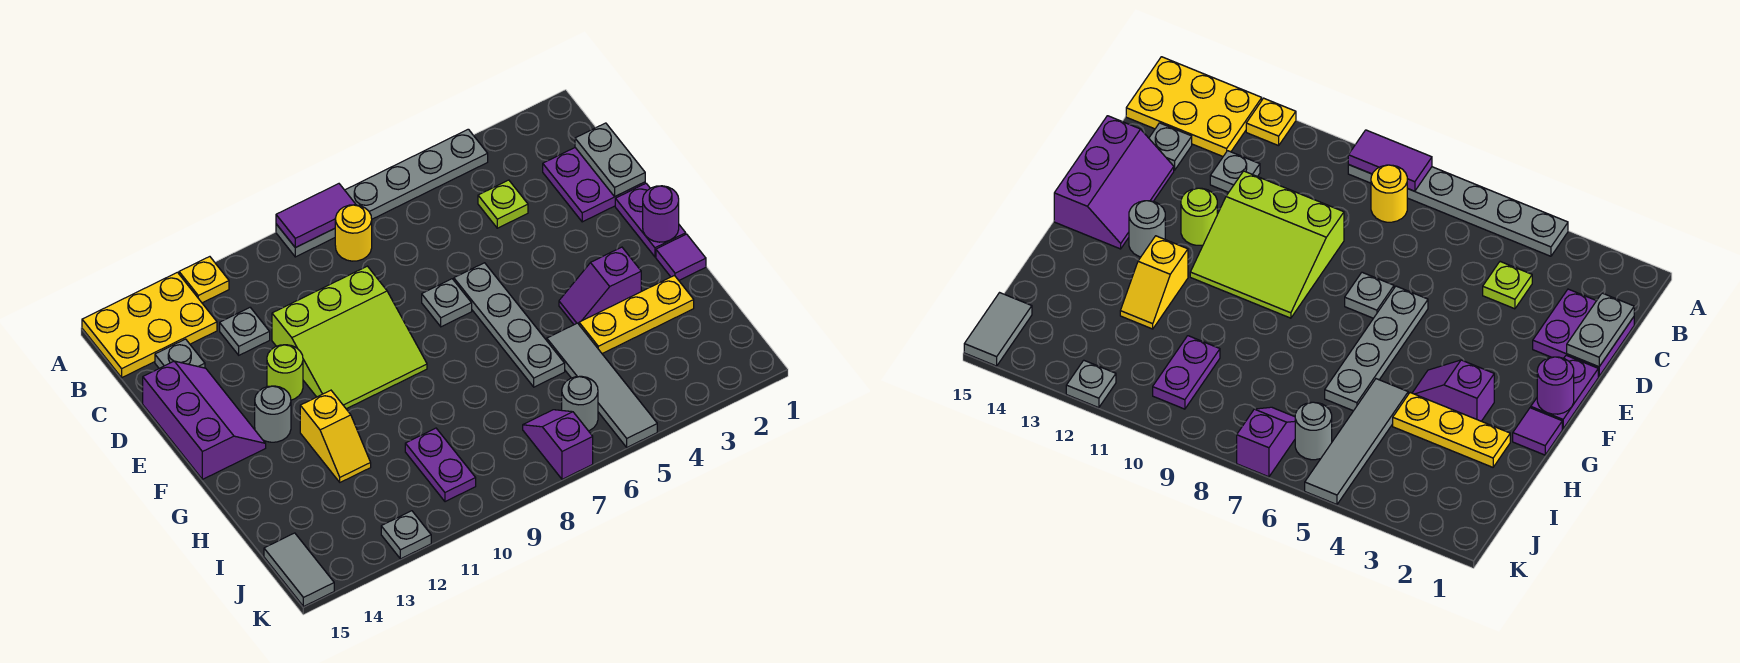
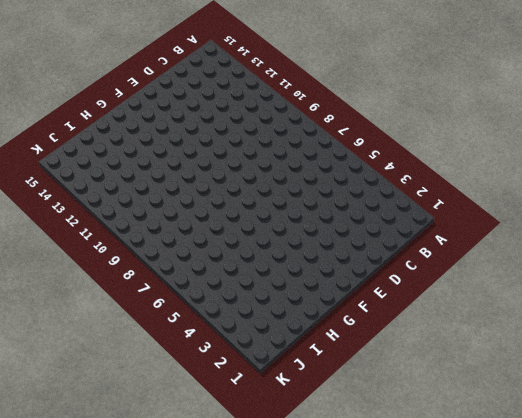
none -> grey 1x6 plate [276,129,488,257]
none -> yellow 1x1 plate [179,257,229,303]
none -> yellow 2x3 plate [82,272,217,377]

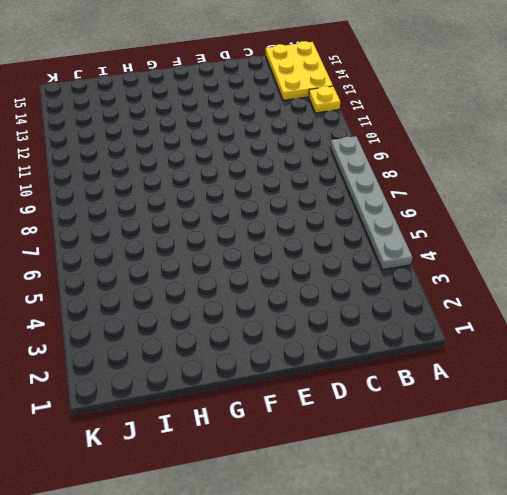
none -> yellow 1x1 round brick [335,205,372,261]
none -> purple 2x2 plate [543,148,645,222]
none -> lime 1x1 plate [478,180,528,228]

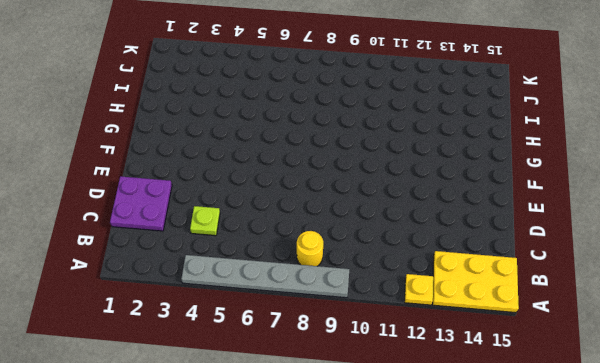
none -> grey 1x1 plate [220,308,270,355]
none -> grey 1x1 plate [155,339,205,368]
none -> lime 3x3 slope [272,266,427,409]

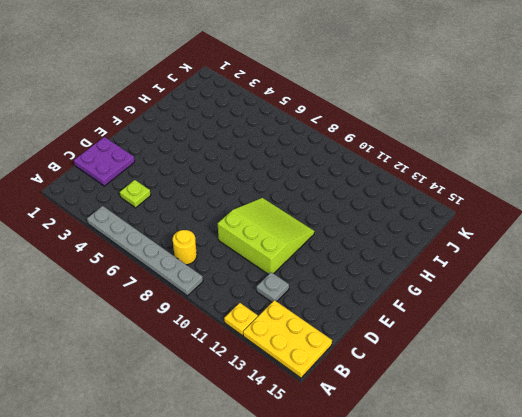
none -> grey 1x1 plate [155,339,205,368]
none -> purple 2x3 slope [143,361,266,479]
none -> purple 1x2 plate [615,183,686,257]

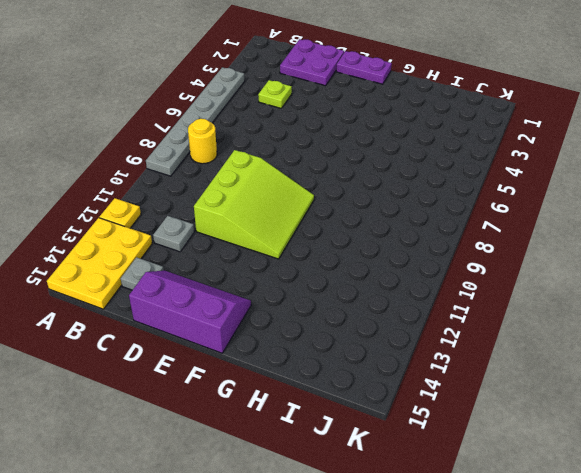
none -> grey 1x4 plate [454,263,565,387]
none -> grey 1x1 plate [422,279,472,327]
none -> lime 1x1 round brick [267,345,303,400]

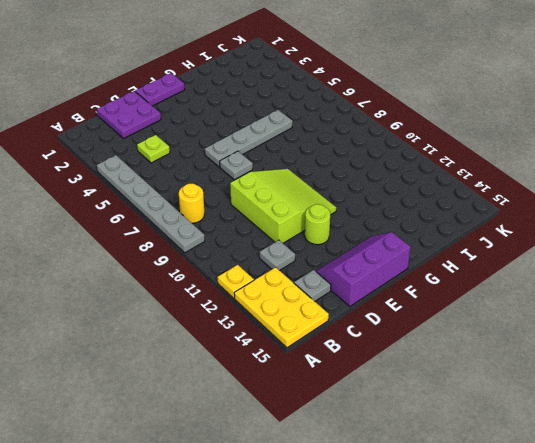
none -> grey 1x1 round brick [255,386,291,442]
none -> purple 1x1 tile [656,234,706,280]
none -> purple 1x2 slope [559,247,641,325]

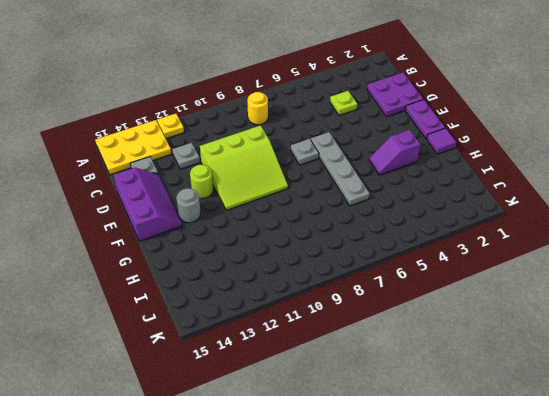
none -> grey 1x6 plate [276,129,488,257]
none -> yellow 1x2 slope [300,390,371,482]
none -> yellow 1x3 plate [579,276,694,354]

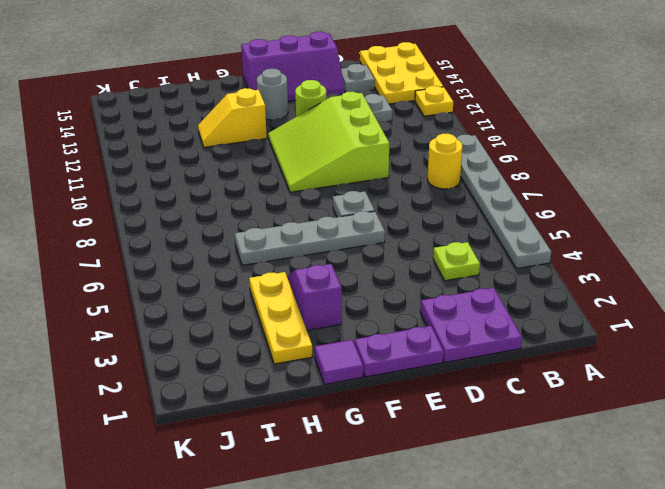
none -> grey 1x4 tile [547,323,657,447]
none -> purple 1x2 plate [405,428,476,502]
none -> grey 1x1 round brick [562,376,598,431]

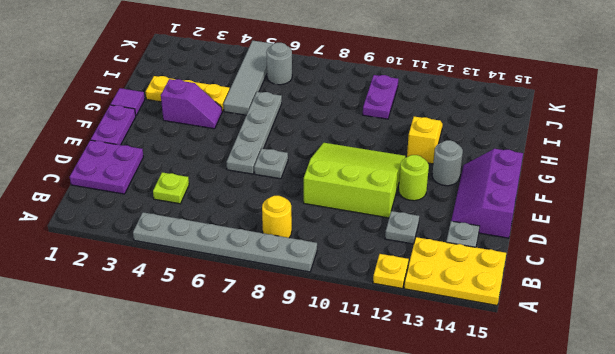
none -> purple 1x2 slope [523,410,593,479]
none -> grey 1x2 tile [264,533,334,607]
none -> grey 1x1 plate [381,511,431,559]

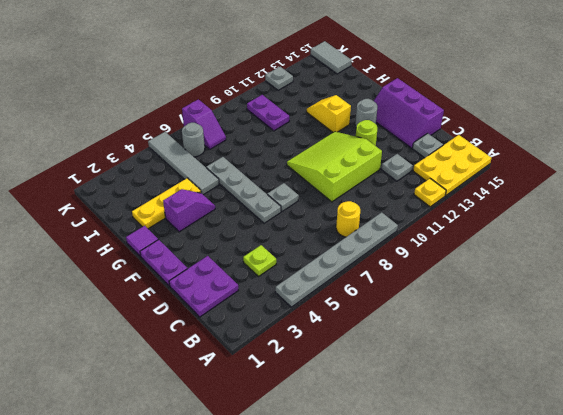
none -> purple 1x2 tile [276,184,356,248]
none -> grey 1x2 plate [575,123,645,196]
none -> purple 1x1 round brick [643,186,679,242]

